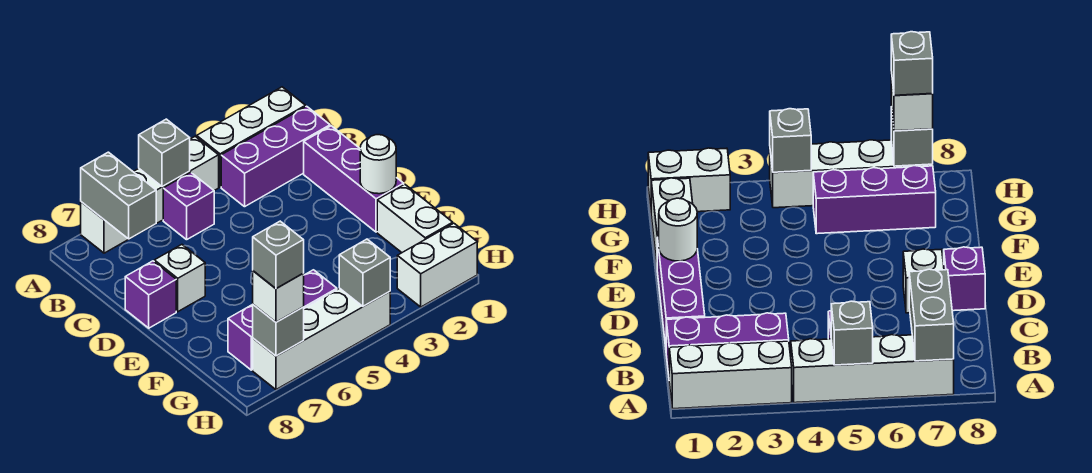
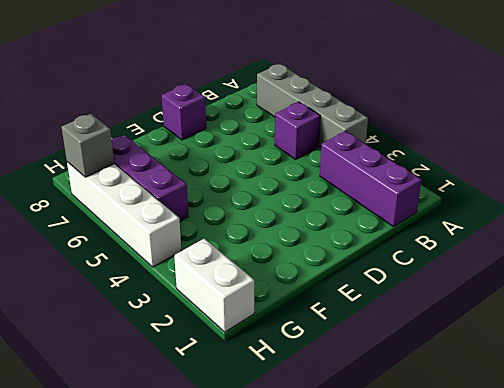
grey 1x4 brick [257,64,368,147] -> white 1x4 brick [81,136,219,253]
none -> white 1x3 brick [197,87,306,187]
none -> purple 1x3 brick [304,126,404,232]
none -> white 1x1 brick [154,245,205,312]

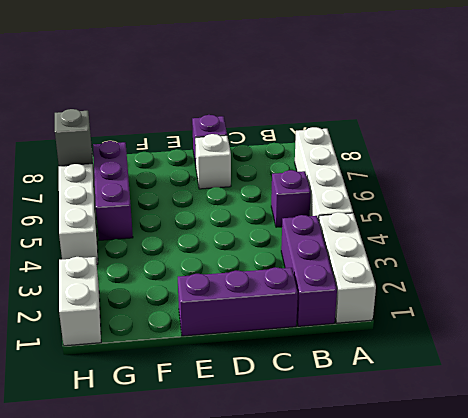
none -> white 1x2 brick [377,184,453,252]
none -> grey 1x1 brick [139,119,190,187]
none -> grey 1x2 brick [81,152,156,239]

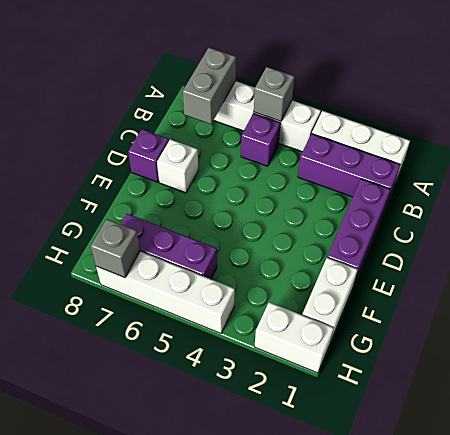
none -> white 1x1 round brick [360,135,396,194]
none -> grey 1x1 brick [339,239,390,306]
none -> white 1x1 brick [253,271,304,322]

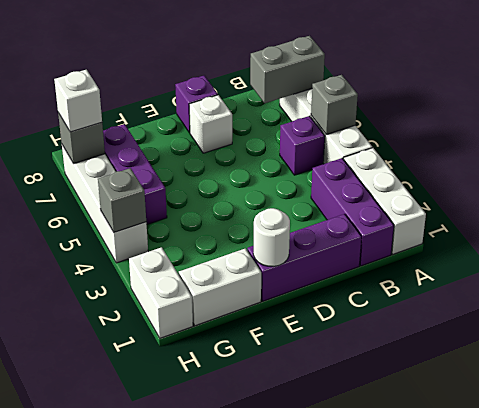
none -> grey 1x1 brick [253,221,304,289]

